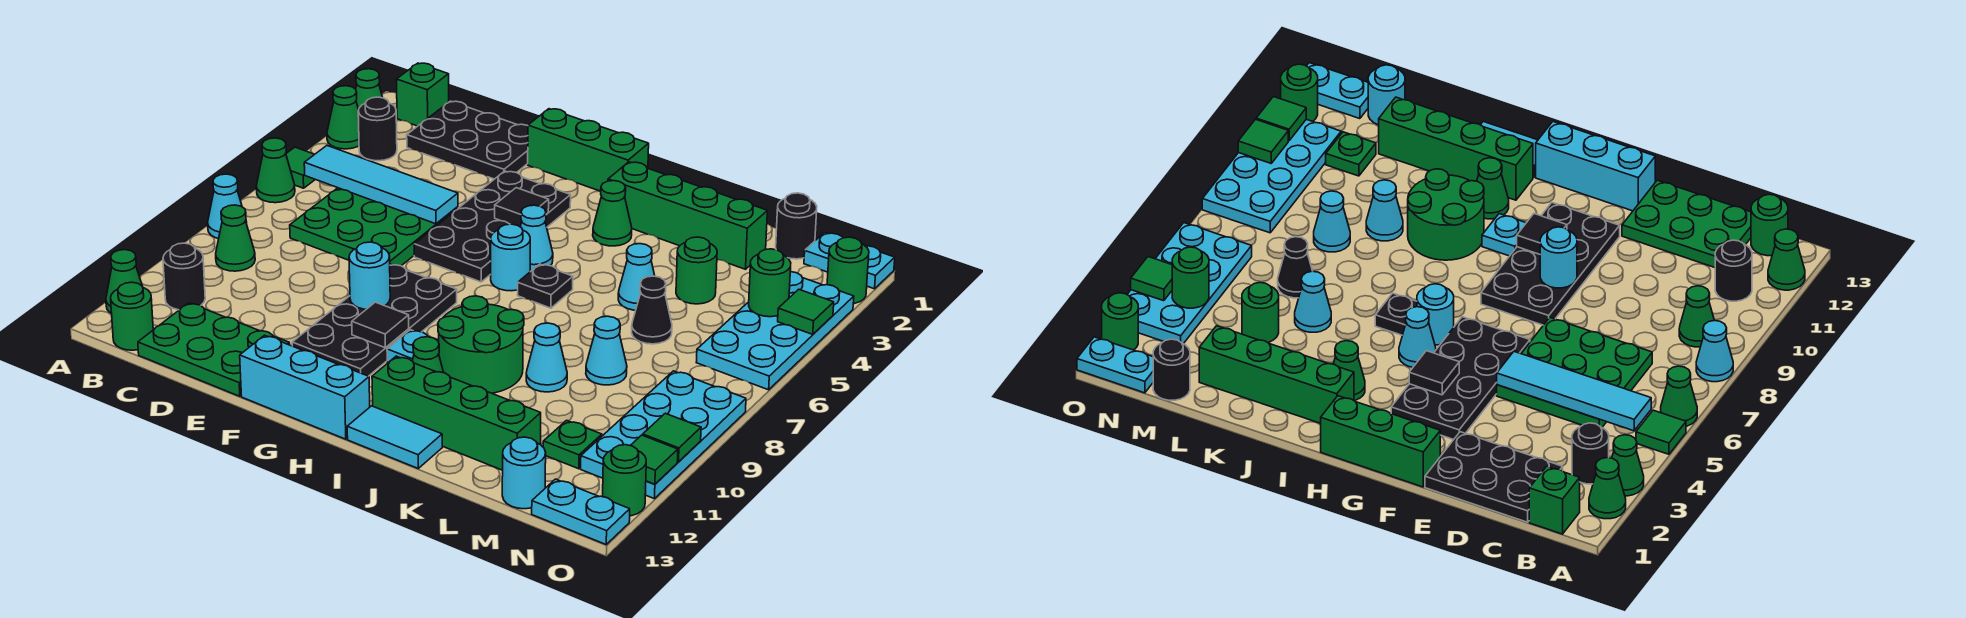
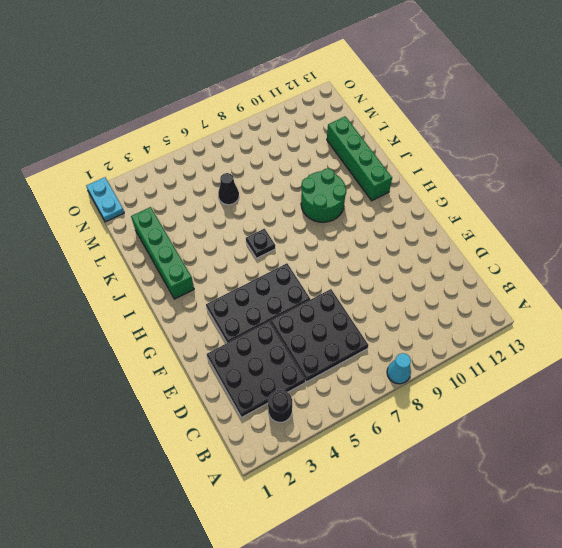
black 3x3 plate [207,321,306,417] -> black 2x3 plate [407,101,528,179]
black 3x3 plate [271,289,368,382] -> green 3x3 plate [290,188,458,266]
none -> green 1x1 cone [356,69,383,109]
none -> green 1x1 cone [327,86,359,149]
none -> green 1x1 tile [286,147,315,188]
none -> green 1x1 cone [256,138,295,203]

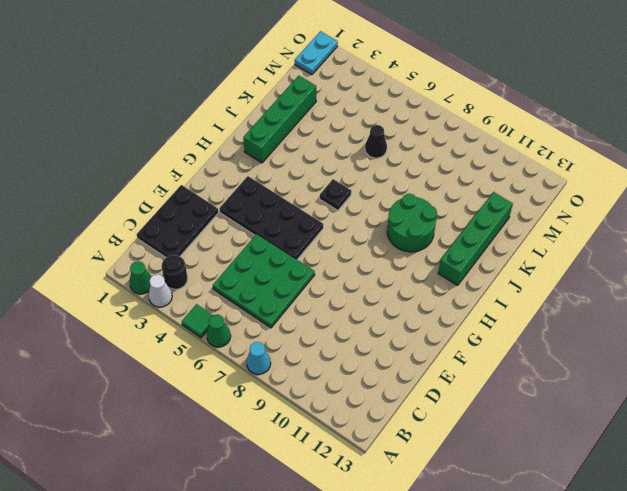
white 1x1 cone [148,274,172,307] -> green 1x1 cone [327,86,359,149]
none -> green 1x1 cone [106,250,142,314]
none -> green 1x1 brick [397,63,449,126]
none -> green 1x1 cone [216,205,255,271]
none -> black 1x1 round brick [163,243,205,310]

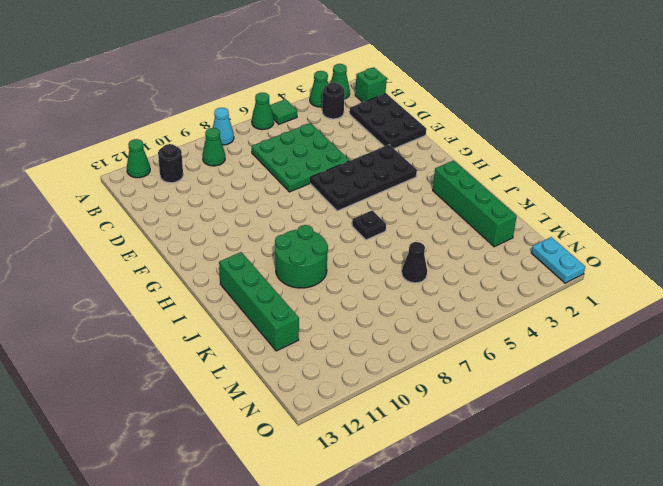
none -> green 1x1 round brick [111,282,153,350]
none -> green 2x3 plate [138,303,290,396]
none -> green 1x3 brick [528,109,649,191]
none -> black 2x4 plate [292,264,457,376]

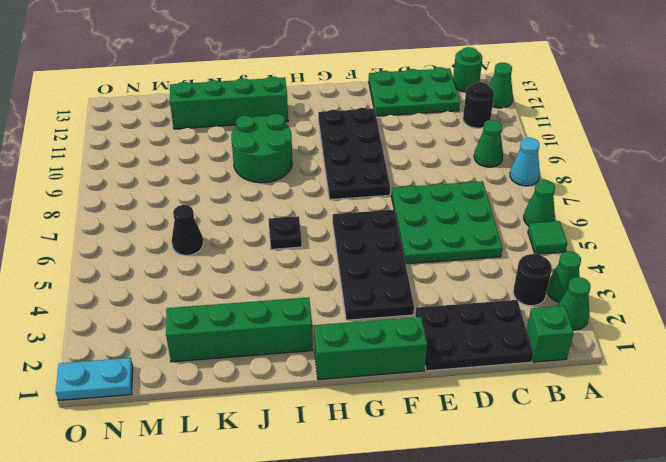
none -> cyan 1x3 brick [240,335,370,439]
none -> cyan 1x1 cone [520,205,553,271]
none -> cyan 1x1 round brick [491,224,530,291]
none -> cyan 1x1 plate [387,330,439,363]

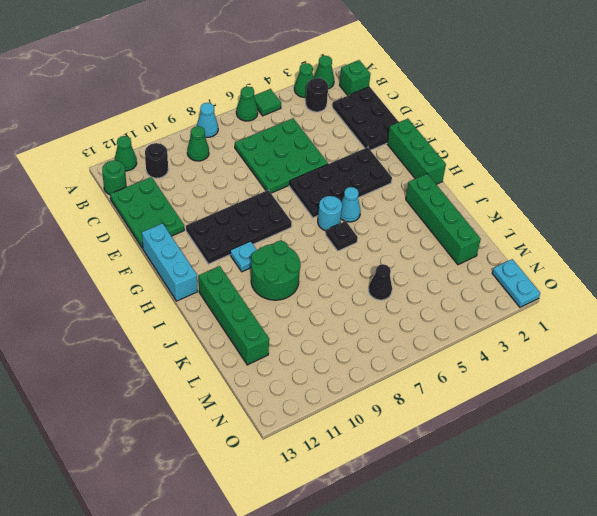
none -> green 1x1 cone [593,181,632,246]
none -> green 1x1 cone [412,337,444,373]
none -> cyan 1x2 tile [347,406,442,468]
none -> cyan 1x1 cone [618,244,655,310]

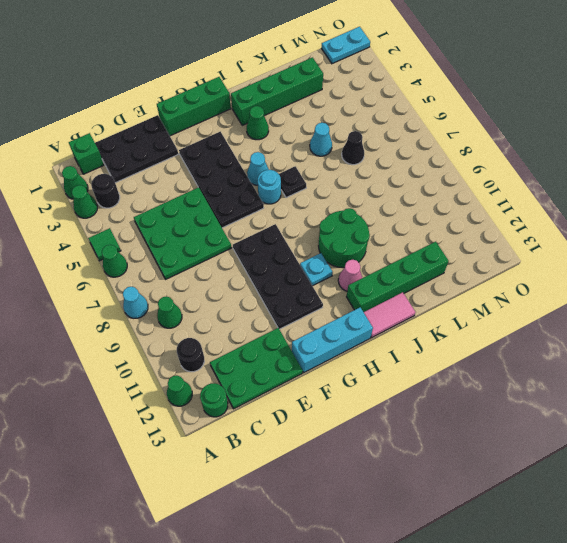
pink 1x1 cone [338,260,362,291] -> green 1x1 cone [412,337,444,373]
pink 1x2 tile [364,292,415,338] -> cyan 1x2 tile [347,406,442,468]
none -> cyan 1x1 cone [526,323,567,392]
none -> green 1x1 round brick [676,237,717,304]
none -> cyan 1x1 cone [586,316,627,385]
none -> black 1x1 round brick [776,193,817,259]

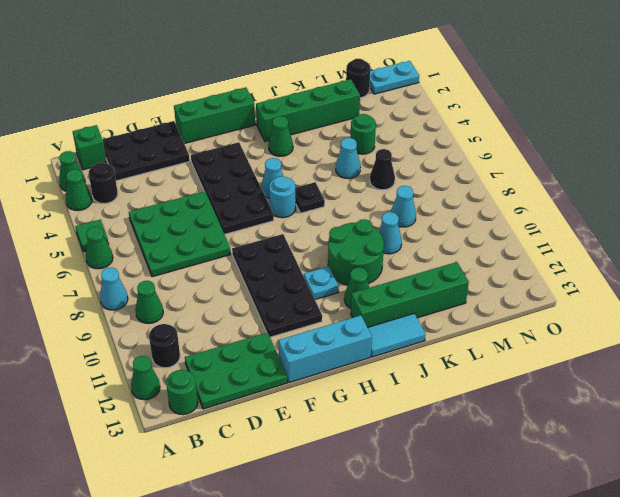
none -> green 1x1 plate [543,420,602,469]
none -> cyan 1x1 round brick [502,437,546,509]
none -> cyan 2x4 plate [696,272,854,390]
none -> cyan 2x4 plate [581,371,746,499]

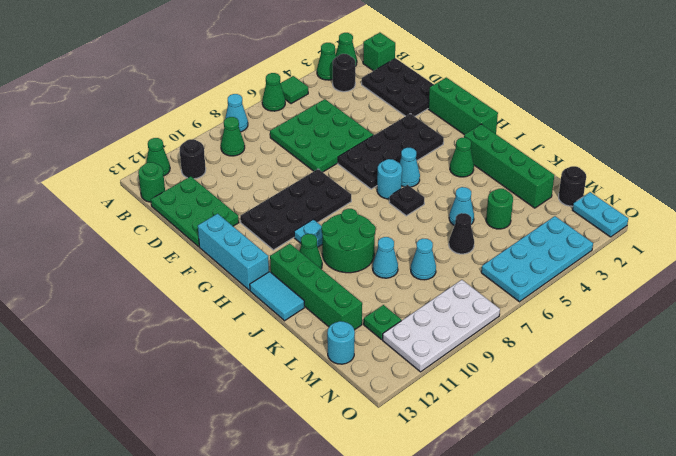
white 2x4 plate [383,280,500,372] -> cyan 2x4 plate [581,371,746,499]
none -> cyan 1x2 plate [532,479,630,544]
none -> green 1x1 round brick [827,237,869,304]
none -> green 1x1 round brick [603,445,646,516]
none -> cyan 1x4 tile [304,146,458,224]

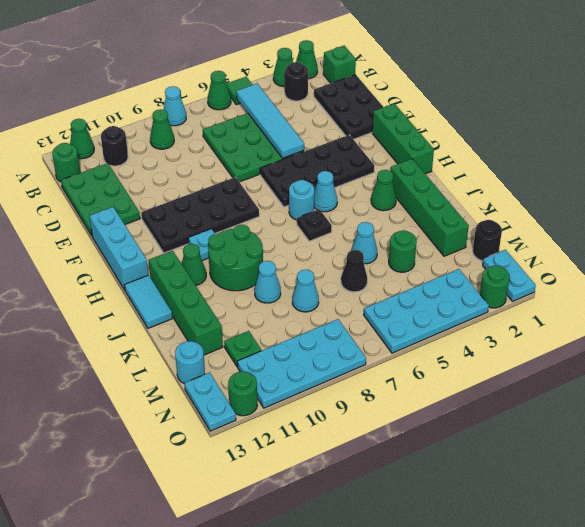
none -> cyan 1x1 round brick [349,242,390,309]
none -> black 1x1 tile [495,188,549,227]
none -> black 1x1 tile [352,302,409,348]
none -> green 1x1 round brick [749,249,791,317]

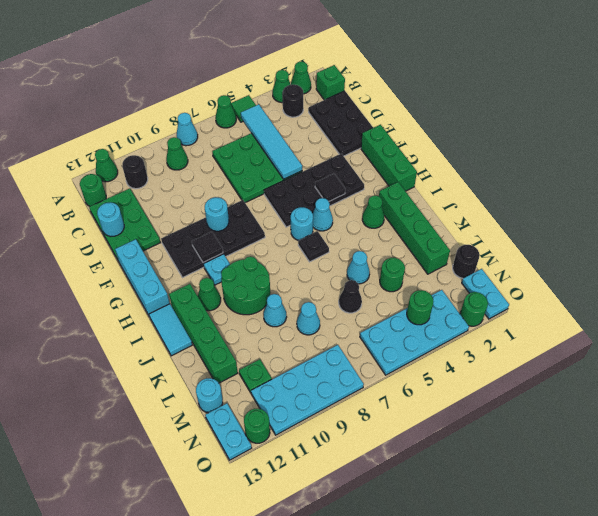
cyan 1x1 round brick [97,202,124,236] -> none
none -> green 1x1 tile [778,289,834,334]
none -> green 1x1 tile [643,413,701,462]
none -> green 1x1 tile [630,435,678,484]

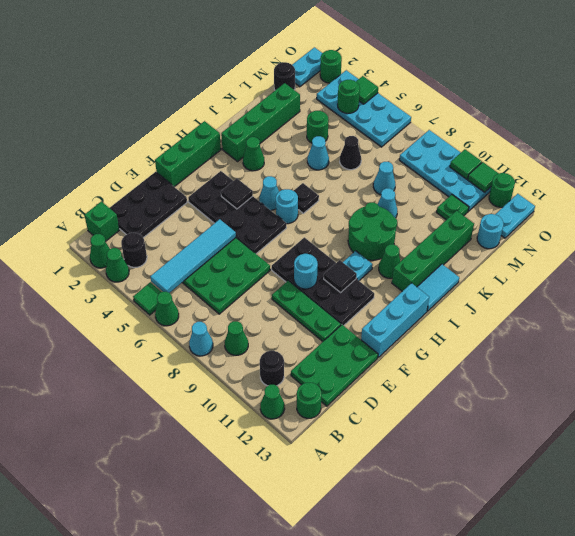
green 1x3 plate [272,281,341,341] -> none

